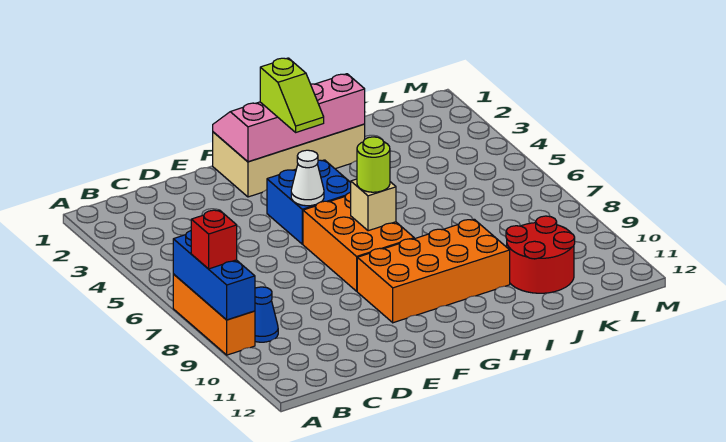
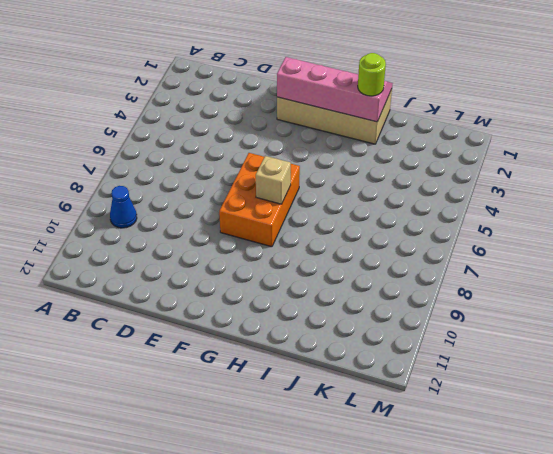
lime 1x1 round brick [358,53,386,96] -> lime 1x1 round brick moved to [357,137,390,192]
none -> orange 1x3 brick [173,274,255,355]
none -> blue 2x2 brick [267,160,351,244]
none -> orange 2x4 brick [357,219,510,323]

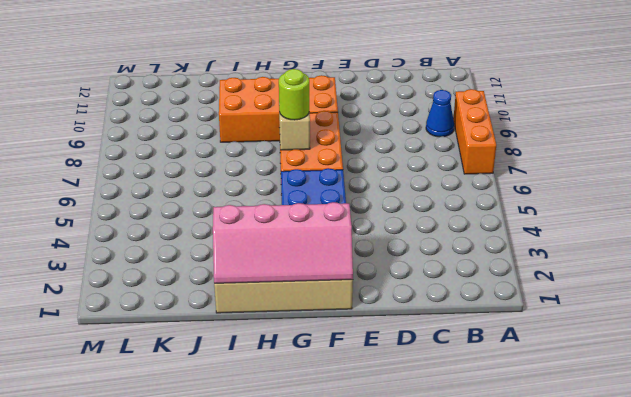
none -> red 2x2 round brick [506,216,575,293]
none -> blue 1x3 brick [173,231,255,320]
none -> white 1x1 cone [291,150,324,206]

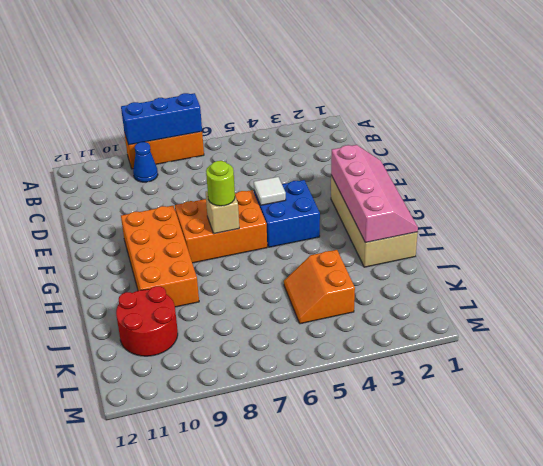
white 1x1 tile [254,177,286,205] -> white 1x1 cone [291,150,324,206]
orange 2x2 slope [284,250,355,324] -> none
none -> red 1x1 brick [191,210,237,269]
none -> lime 1x2 slope [260,58,324,132]

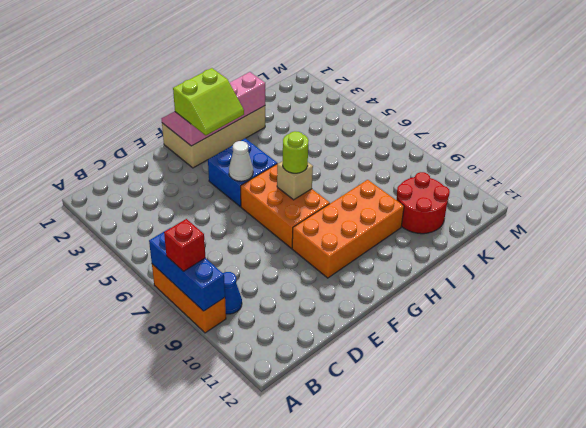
lime 2x2 slope [173,68,244,135] -> lime 1x2 slope [260,58,324,132]

